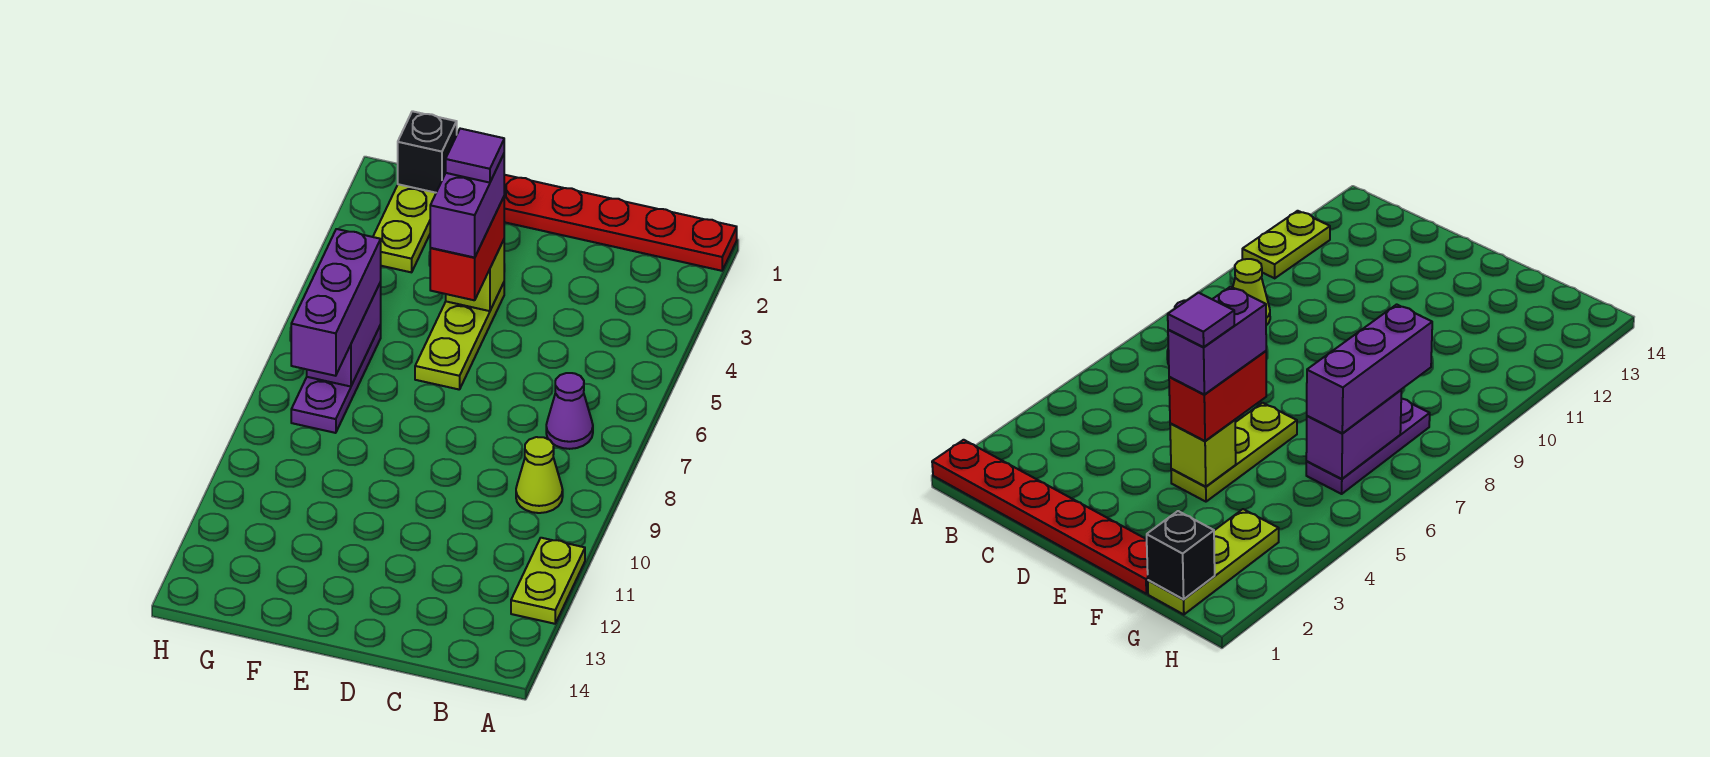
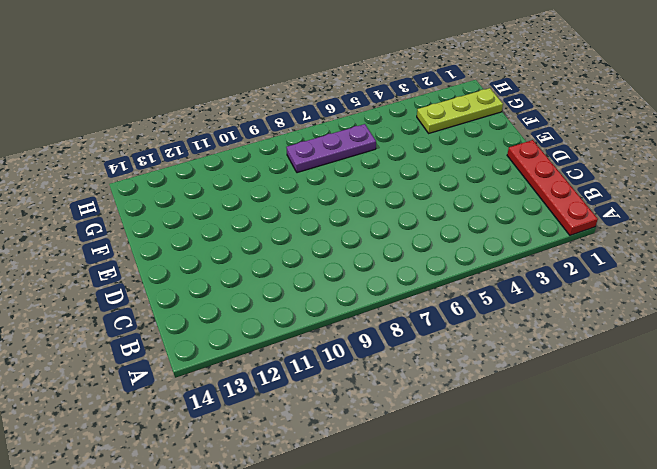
red 1x4 plate [507,140,598,235] -> red 1x6 plate [504,175,737,271]
none -> lime 1x2 plate [511,538,585,624]
none -> purple 1x1 cone [546,373,593,449]
none -> lime 1x1 cone [516,437,563,513]

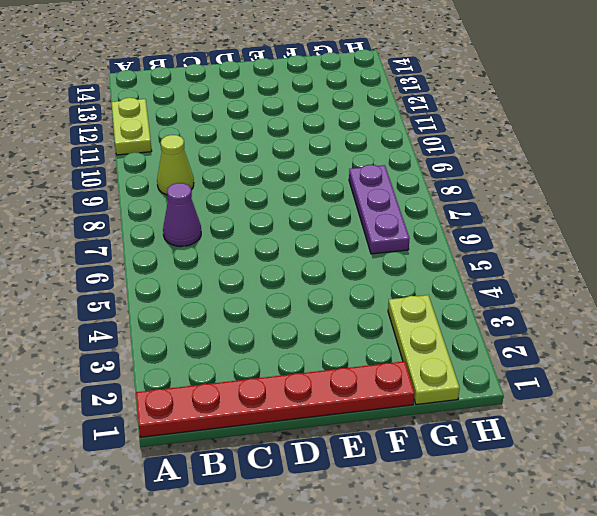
none -> lime 1x3 plate [415,283,504,390]
none -> lime 1x1 brick [446,240,504,311]
none -> black 1x1 brick [398,111,457,193]

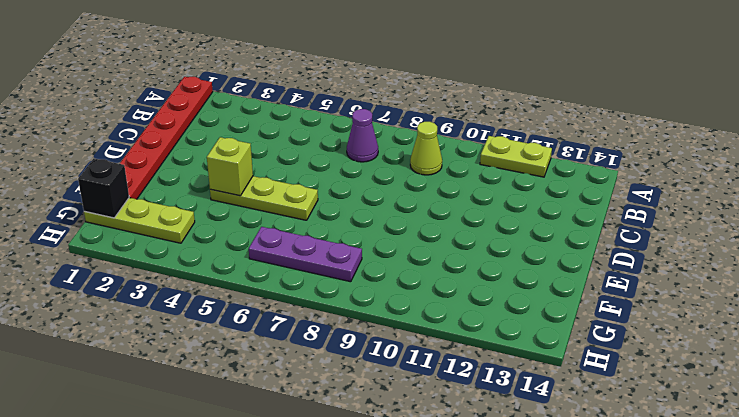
none -> purple 1x2 brick [307,282,381,387]
none -> red 1x2 brick [430,197,504,300]
none -> purple 1x3 brick [291,229,381,376]

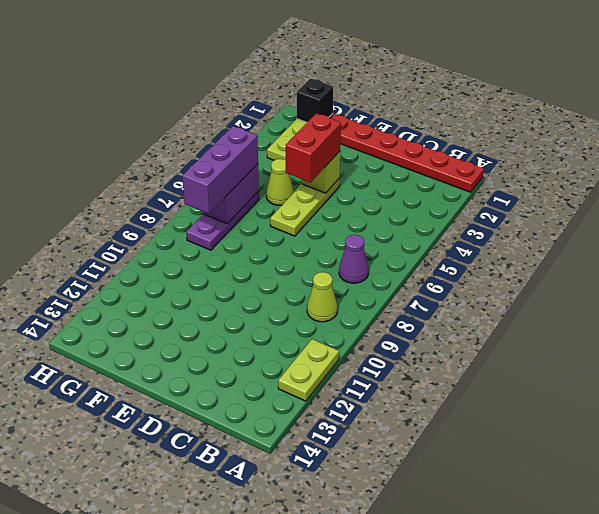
lime 1x1 cone [266,159,294,205] -> none
none -> purple 1x2 brick [430,154,504,258]
none -> purple 1x1 tile [446,129,504,183]

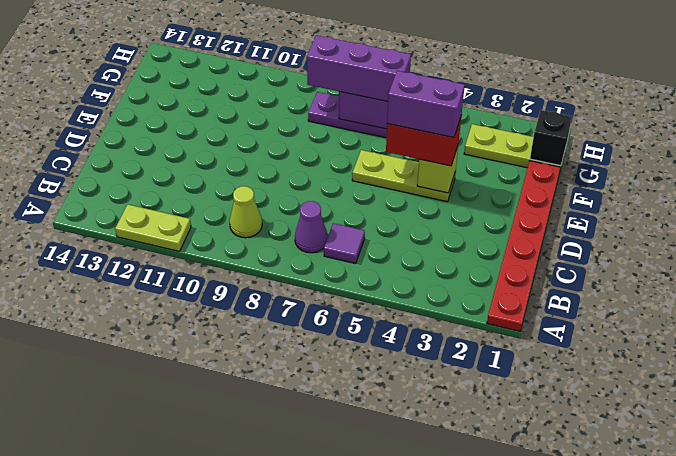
purple 1x1 tile [324,223,365,264] -> purple 1x1 tile moved to [446,129,504,183]

